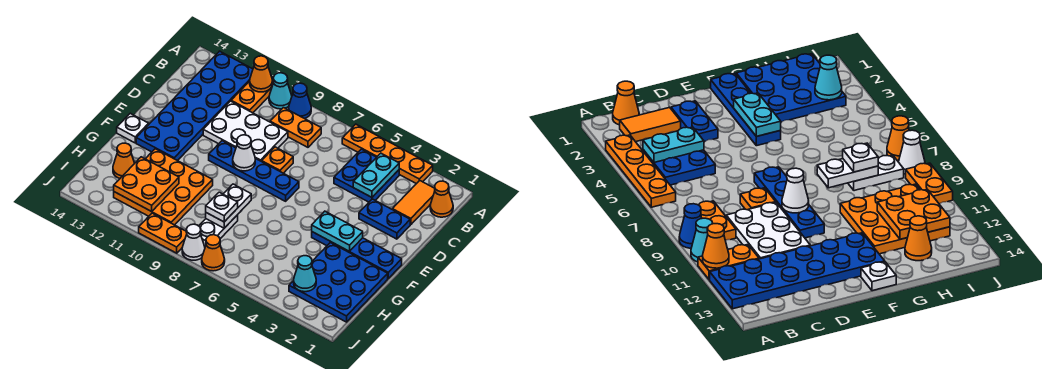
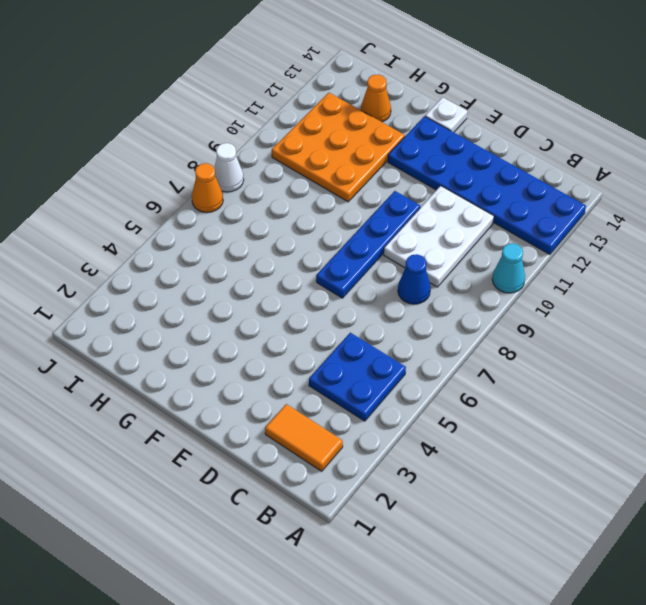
blue 1x1 cone [398,254,431,304] -> blue 1x1 cone moved to [289,83,311,119]
none -> orange 1x4 plate [342,124,433,184]
none -> orange 1x2 plate [231,80,274,113]
none -> orange 1x1 cone [430,181,453,217]
none -> orange 1x2 plate [270,108,321,147]

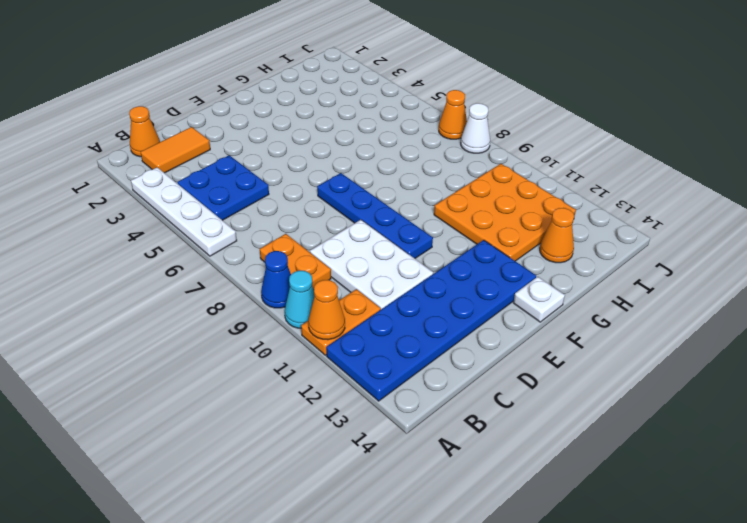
white 1x4 plate [131,167,237,256] -> orange 1x4 plate [342,124,433,184]
none -> blue 1x2 plate [359,199,410,239]
none -> orange 1x1 plate [262,147,293,173]
none -> blue 1x4 plate [312,232,402,278]
none -> blue 3x3 plate [289,243,388,322]

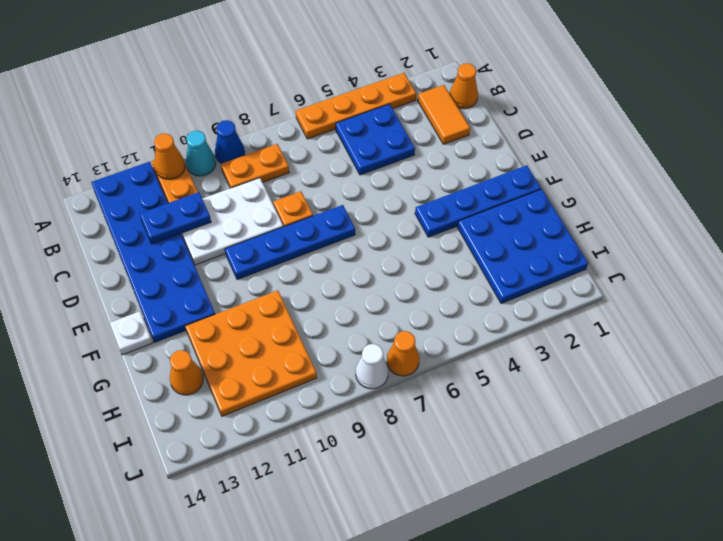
blue 1x2 plate [140,192,211,244] -> blue 1x2 plate moved to [359,199,410,239]
none -> white 1x2 plate [199,215,238,246]
none -> orange 1x2 plate [139,213,187,253]
none -> cyan 1x2 plate [353,153,399,197]
none -> white 1x1 cone [233,135,255,171]

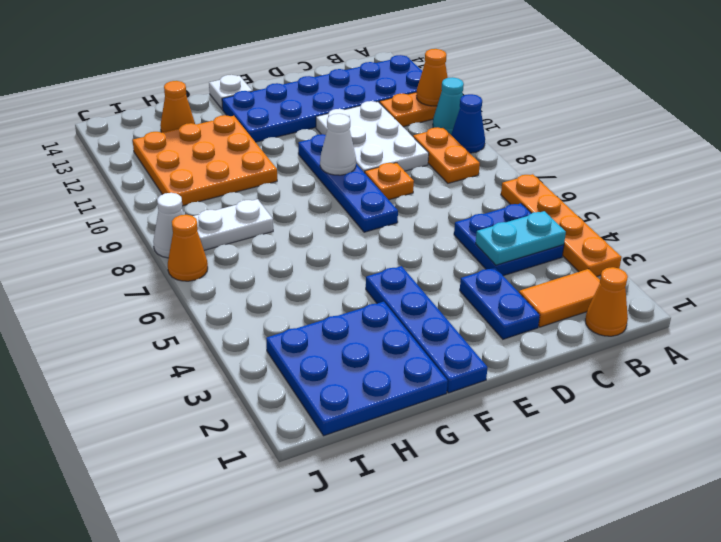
none -> orange 1x2 plate [139,213,187,253]
none -> cyan 1x2 plate [312,211,363,251]
none -> white 1x2 plate [206,184,251,228]
none -> orange 2x2 plate [114,157,179,211]

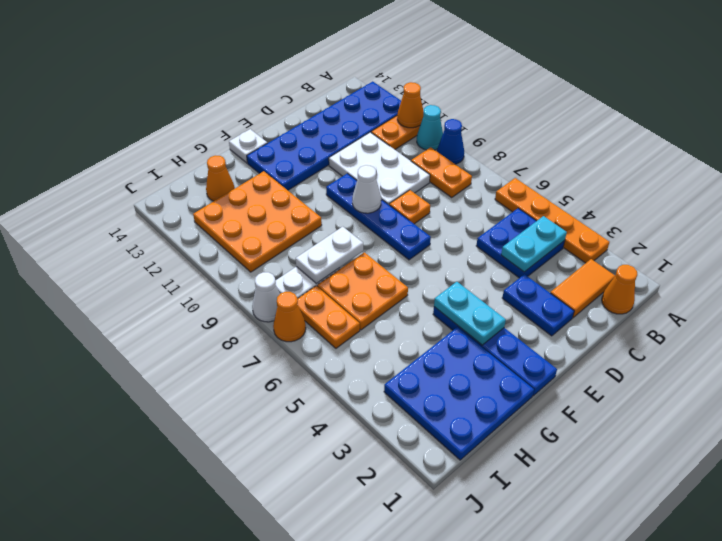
orange 2x2 plate [317,252,408,330] -> orange 2x2 plate moved to [114,157,179,211]
orange 1x2 plate [297,286,360,348] -> orange 1x2 plate moved to [139,213,187,253]
none -> cyan 1x1 cone [294,256,316,292]
none -> white 1x1 plate [206,192,238,222]

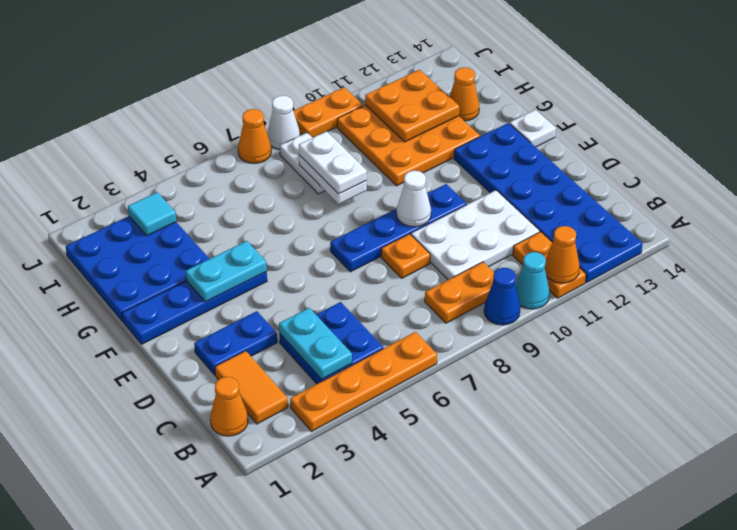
white 1x2 plate [299,131,367,194] -> white 1x1 plate [206,192,238,222]
cyan 1x1 tile [128,192,176,236] -> cyan 1x1 cone [294,256,316,292]

